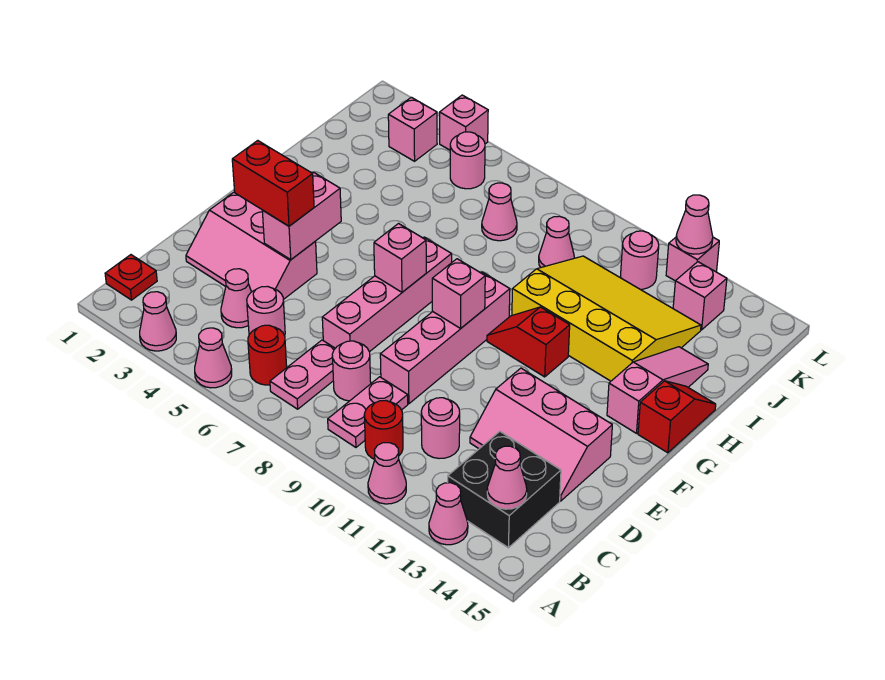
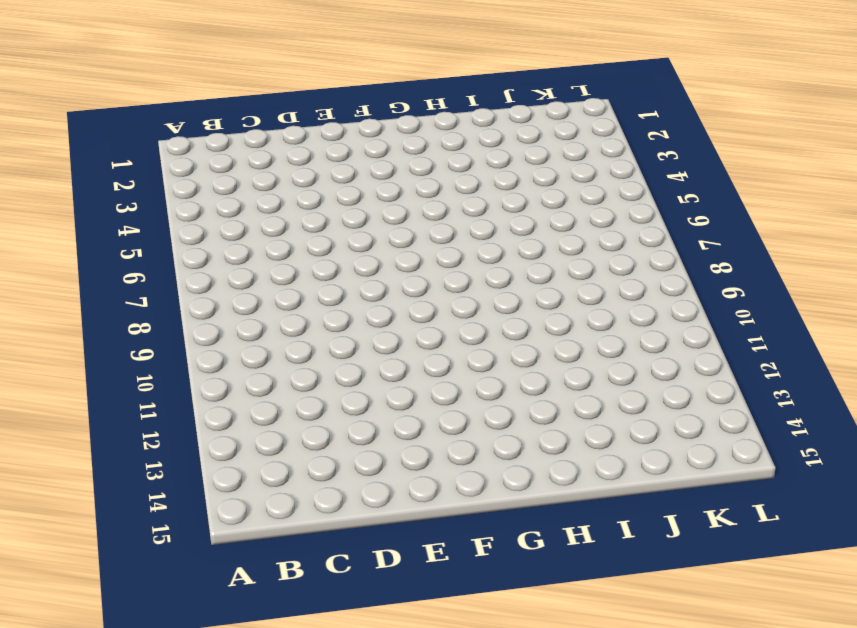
none -> pink 1x1 cone [140,292,176,351]
none -> pink 1x1 cone [195,328,232,388]
none -> pink 1x1 cone [368,443,406,504]
none -> pink 1x1 cone [429,483,468,545]

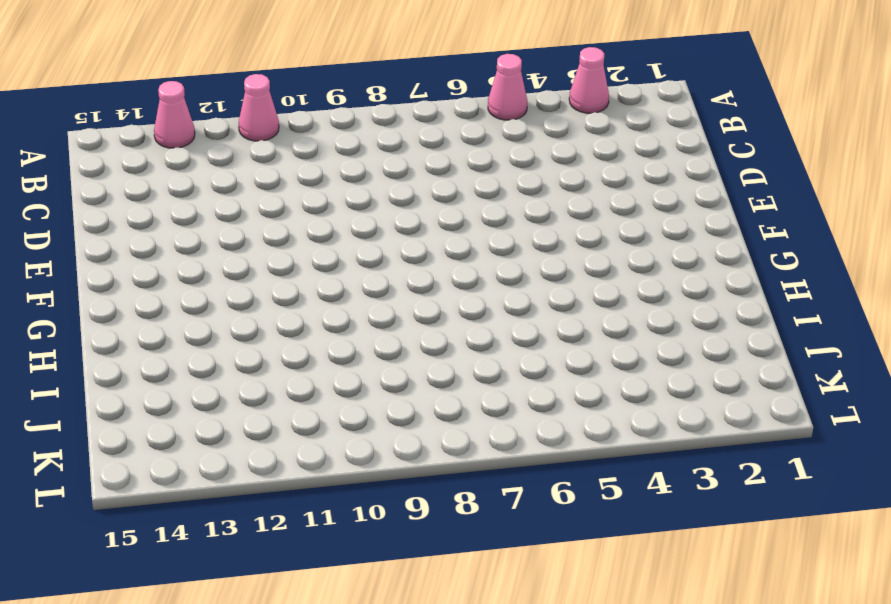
none -> red 1x1 plate [105,255,157,300]
none -> red 1x1 round brick [248,325,287,385]
none -> pink 1x2 plate [270,340,335,409]
none -> pink 1x2 plate [328,377,408,447]

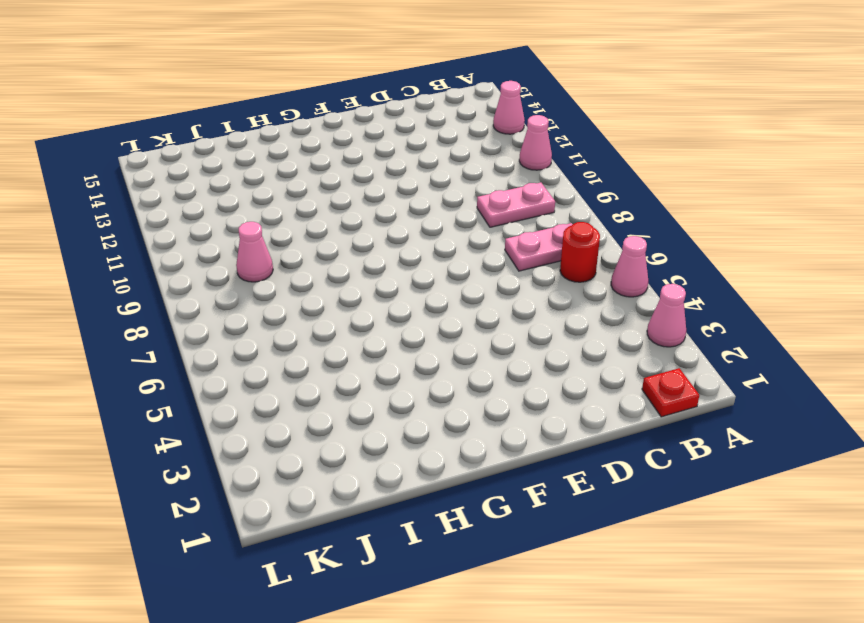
none -> red 1x1 round brick [364,401,403,459]
none -> black 2x2 brick [448,431,561,548]
none -> pink 1x1 cone [221,269,251,328]
none -> pink 1x1 round brick [247,286,285,335]

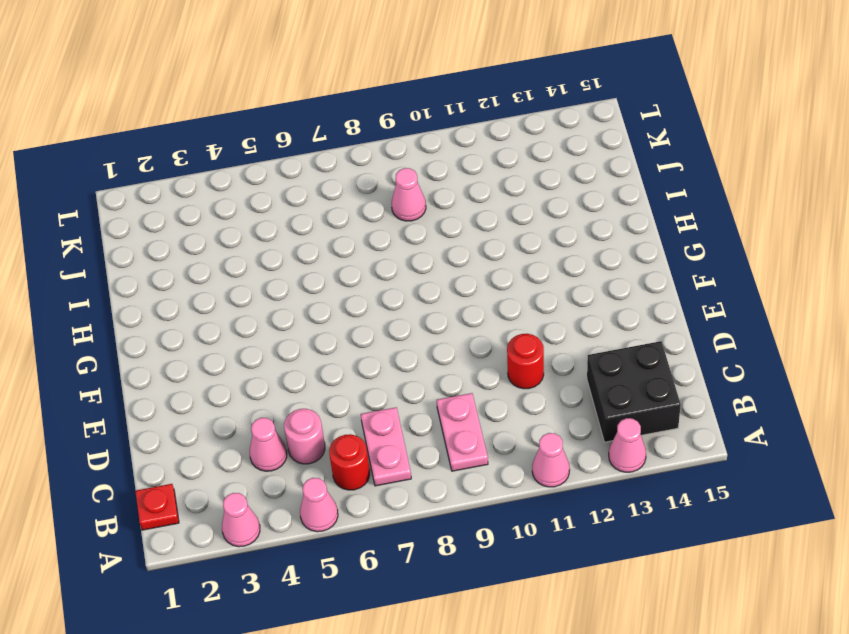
red 1x1 round brick [507,334,544,389] -> red 1x1 round brick moved to [364,401,403,459]
none -> pink 1x1 round brick [332,341,371,401]
none -> pink 1x1 round brick [421,398,460,458]
none -> pink 2x3 slope [186,192,317,300]
none -> pink 1x4 brick [322,237,452,352]

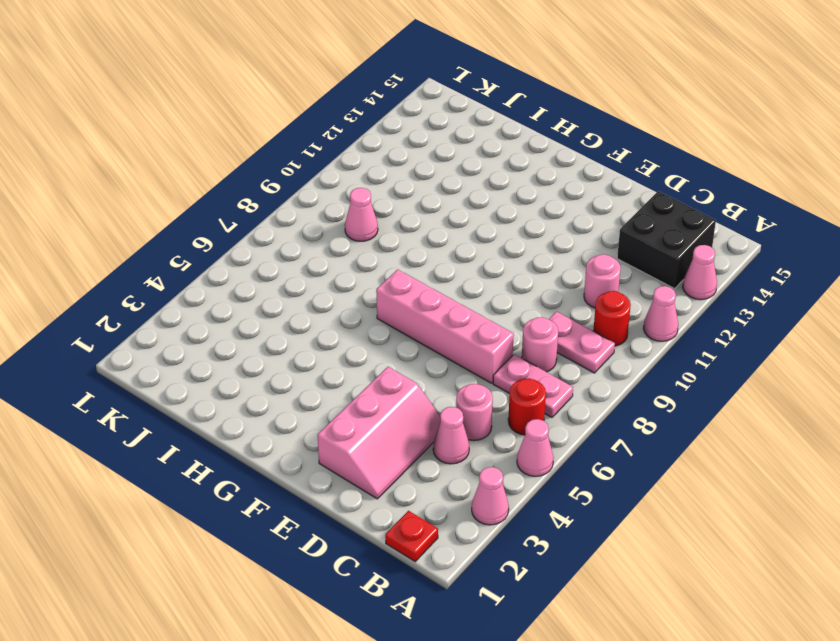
none -> pink 1x4 brick [380,272,510,404]
none -> pink 2x3 slope [470,368,612,501]
none -> red 1x2 slope [487,307,570,377]
none -> pink 1x3 slope [607,347,708,433]

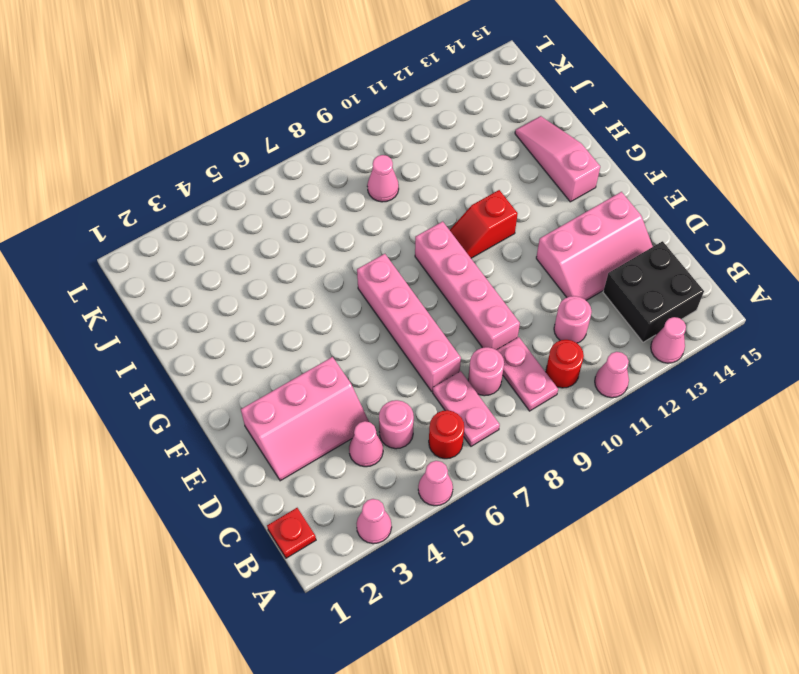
none -> red 1x2 slope [638,381,716,453]
none -> yellow 3x4 slope [512,256,701,381]
none -> pink 1x1 cone [482,183,517,241]
none -> pink 1x1 brick [388,97,437,161]

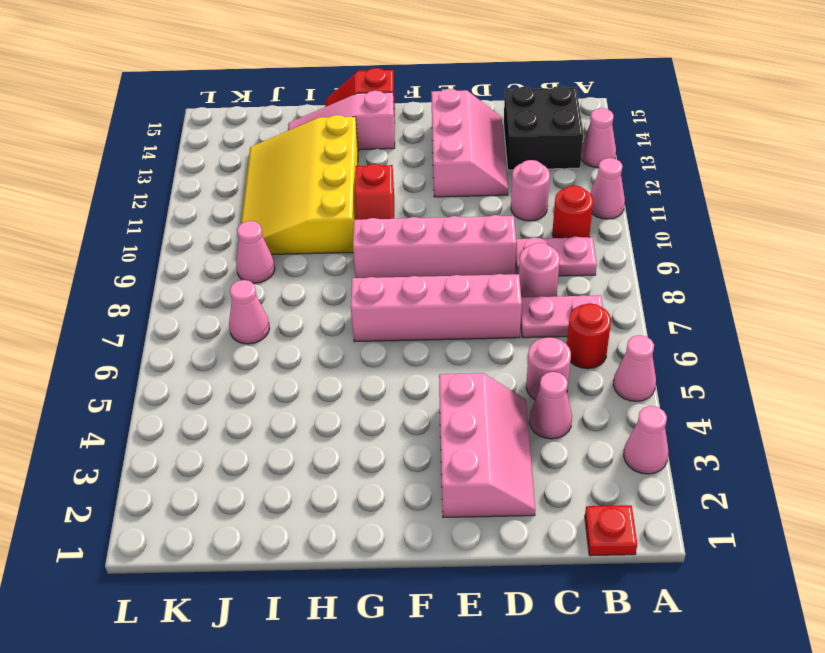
none -> pink 1x1 brick [388,97,437,161]
none -> pink 1x1 round brick [450,132,485,189]
none -> pink 1x1 round brick [621,231,659,289]
none -> pink 1x1 brick [673,262,727,330]

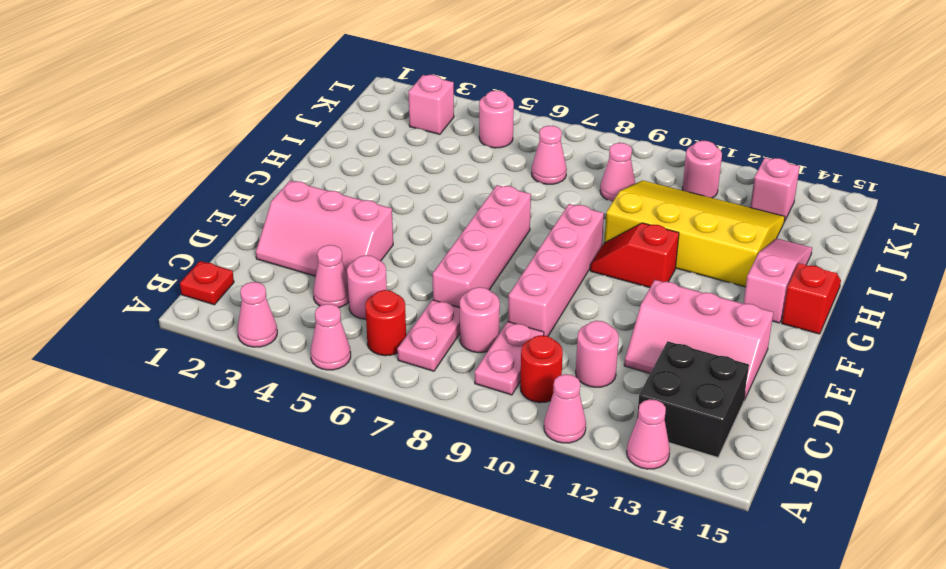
none -> pink 1x1 brick [440,95,488,150]
none -> pink 1x1 brick [666,237,719,281]
none -> pink 1x1 cone [487,446,527,509]
none -> pink 1x2 brick [262,172,341,260]

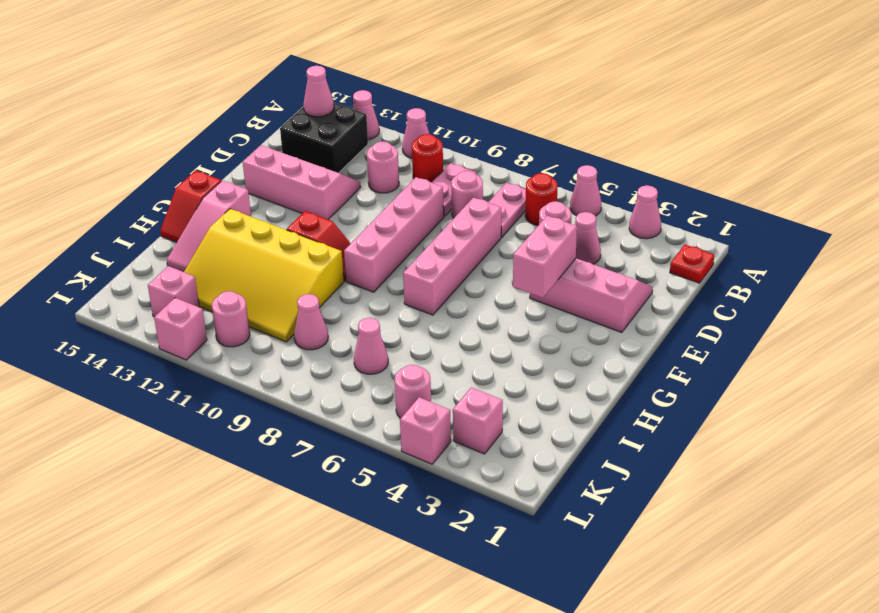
none -> pink 1x1 brick [374,224,426,292]
none -> pink 1x1 brick [432,259,485,328]
none -> pink 1x1 cone [676,195,713,254]
none -> red 1x2 brick [232,141,314,226]

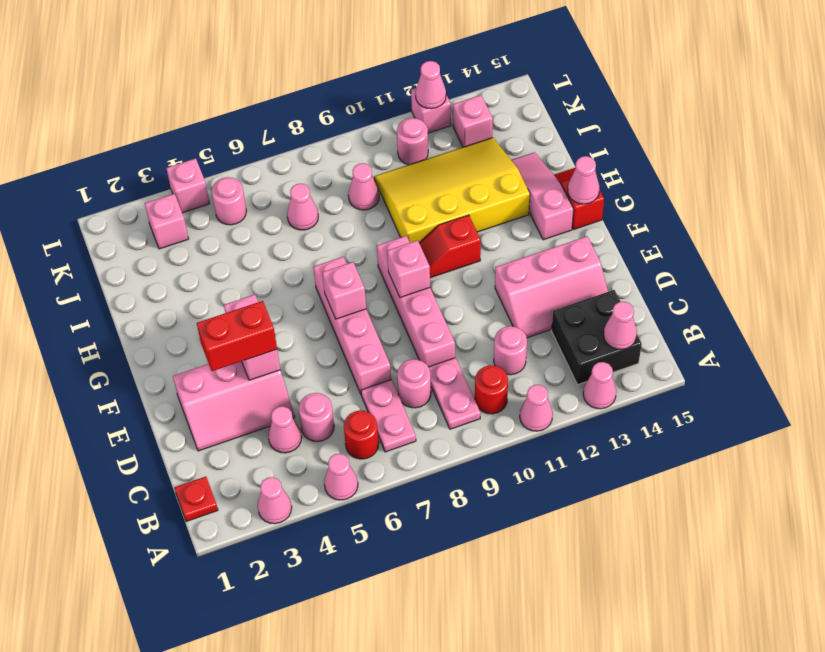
pink 1x1 cone [568,156,600,204] -> none

